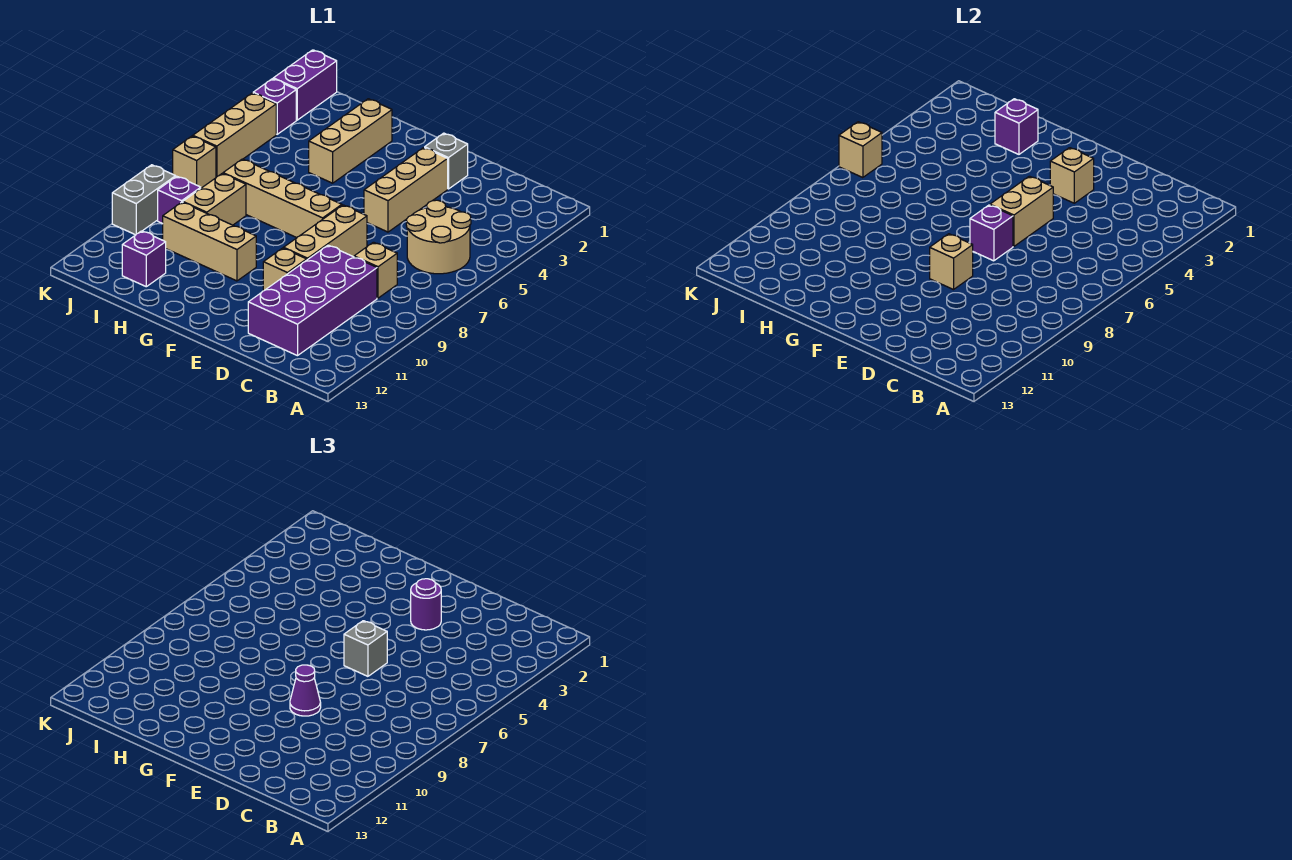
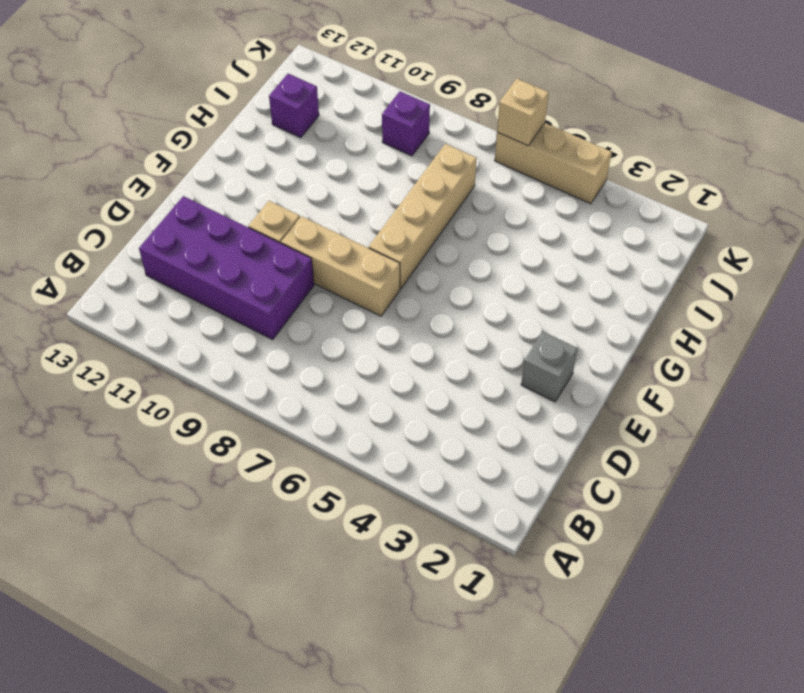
none -> tan 2x2 round brick [406,200,471,274]
none -> tan 1x1 brick [354,242,397,298]
none -> tan 1x3 brick [364,148,448,232]

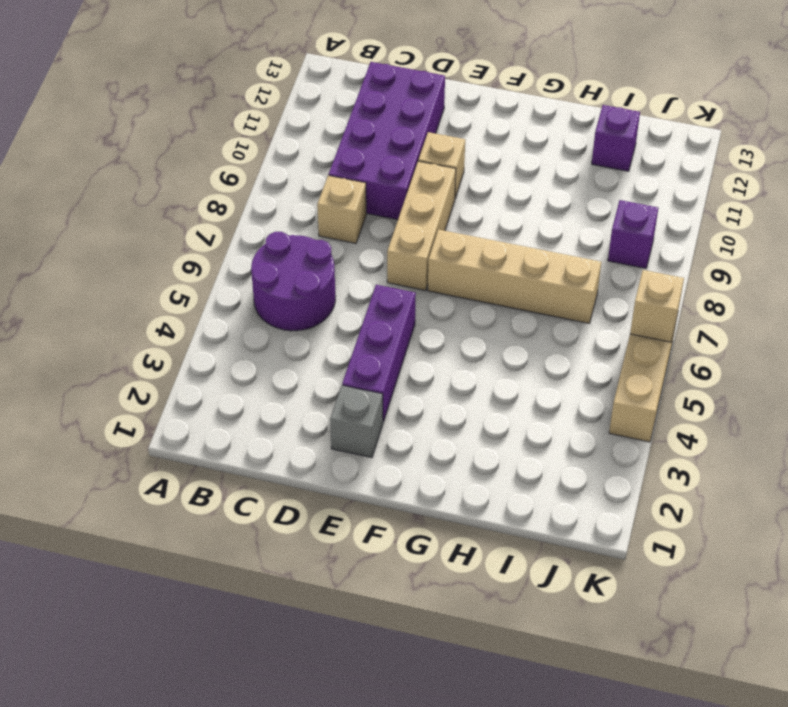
purple 2x2 round brick [251,232,335,331] -> tan 2x2 round brick [406,200,471,274]
purple 1x3 brick [342,285,416,422] -> tan 1x3 brick [364,148,448,232]
none -> tan 1x3 brick [163,202,256,281]
none -> tan 1x3 brick [309,99,392,183]
none -> tan 1x2 brick [183,173,246,225]

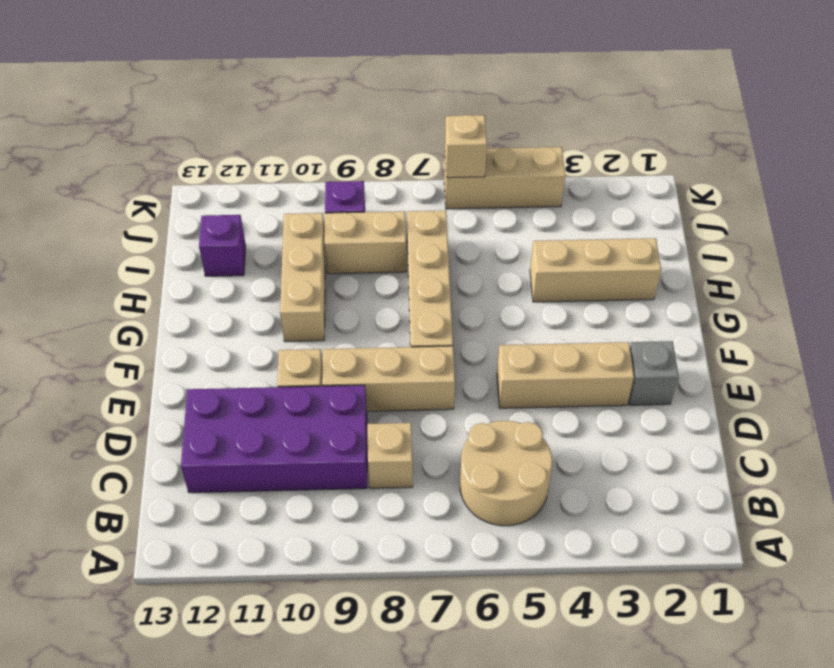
none -> purple 1x2 brick [273,50,337,120]
none -> purple 1x1 brick [253,79,296,134]
none -> tan 1x1 brick [173,136,216,188]

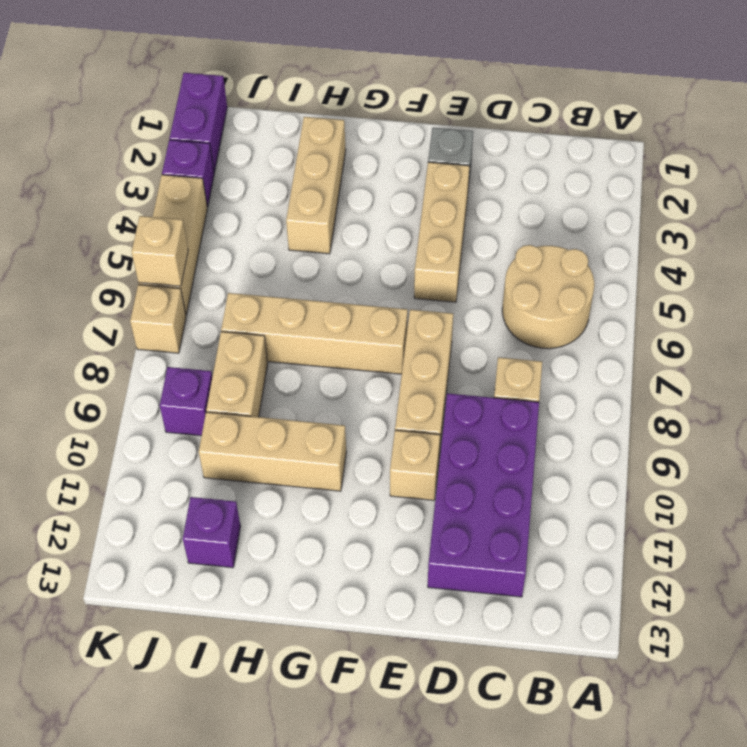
none -> grey 1x2 brick [112,165,176,235]
none -> tan 1x1 brick [1050,148,1094,203]
none -> tan 1x2 brick [990,176,1053,246]

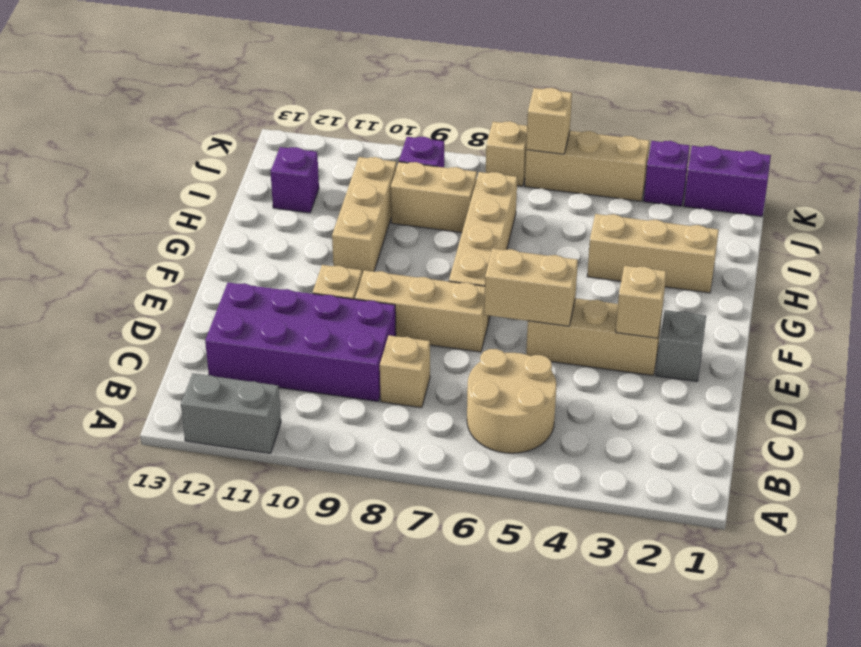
grey 1x2 brick [181,374,281,453] -> grey 1x2 brick moved to [112,165,176,235]
none -> purple 1x1 brick [970,205,1013,261]
none -> tan 1x1 brick [930,234,973,290]
none -> purple 1x1 brick [995,99,1038,154]

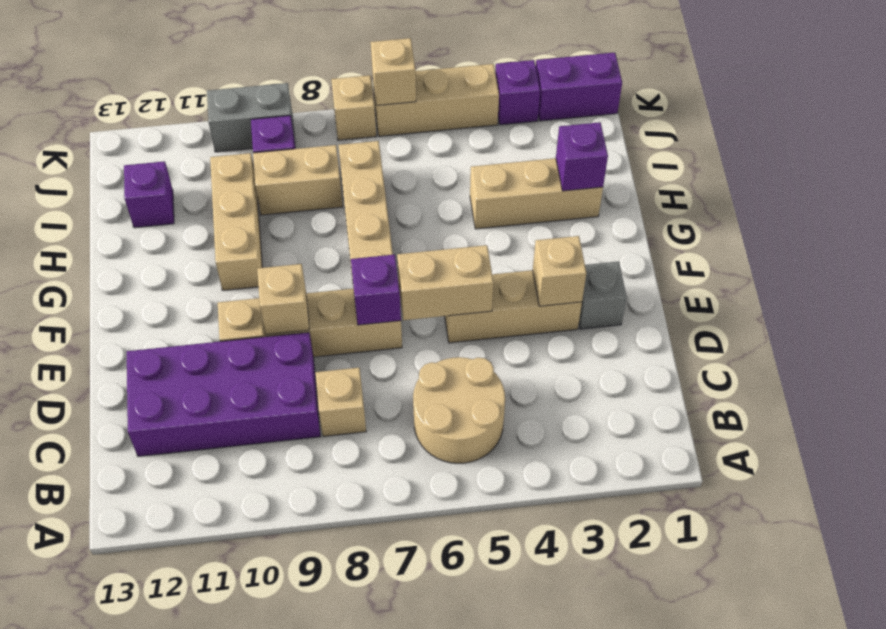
none -> purple 1x1 round brick [411,579,441,630]
none -> grey 1x1 brick [344,621,387,676]
none -> purple 1x1 cone [290,665,321,716]

